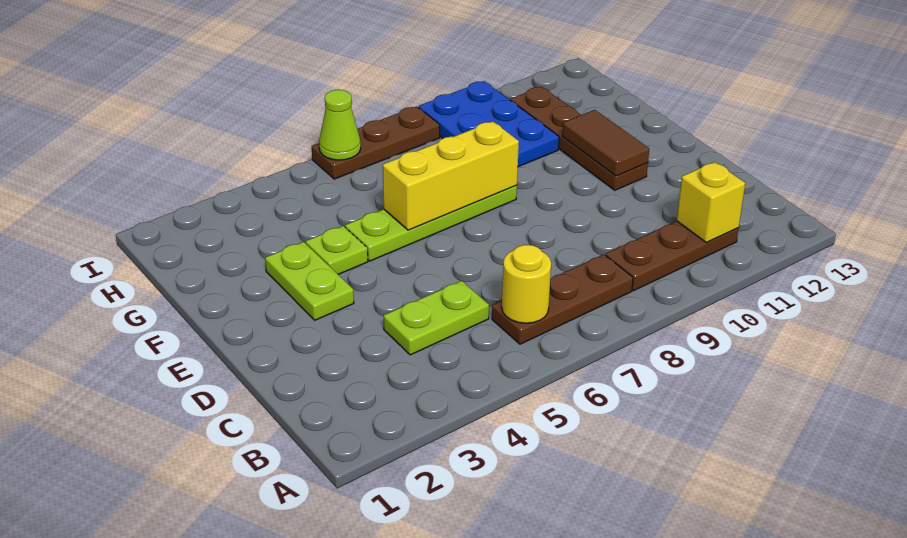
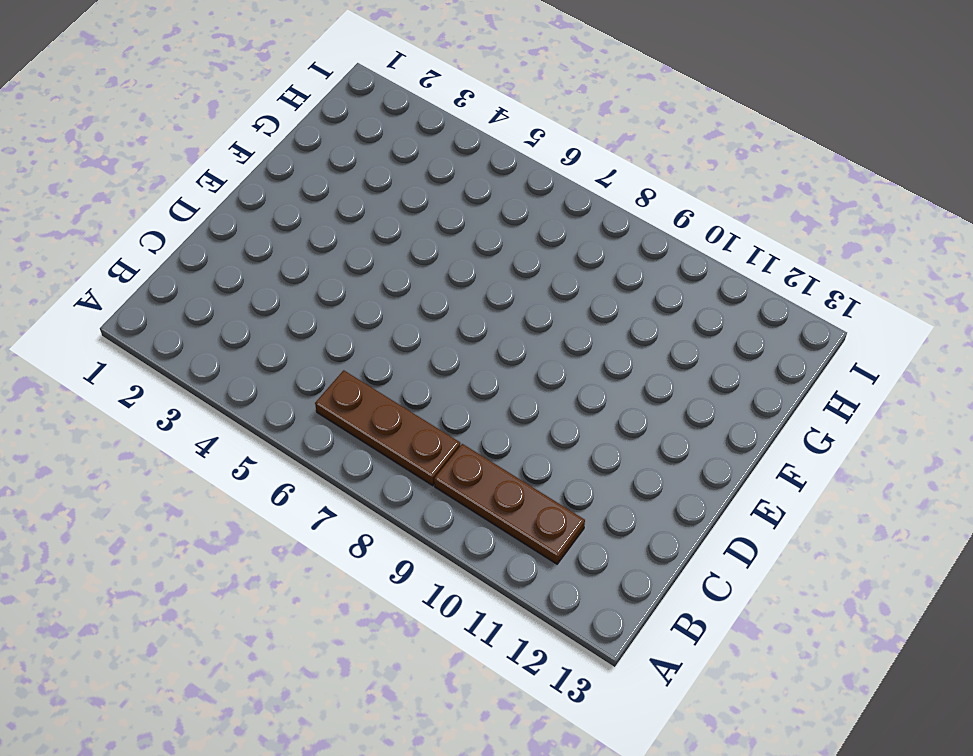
none -> lime 1x2 plate [383,281,489,355]
none -> lime 1x2 plate [265,242,354,320]
none -> brown 1x4 plate [510,87,648,190]

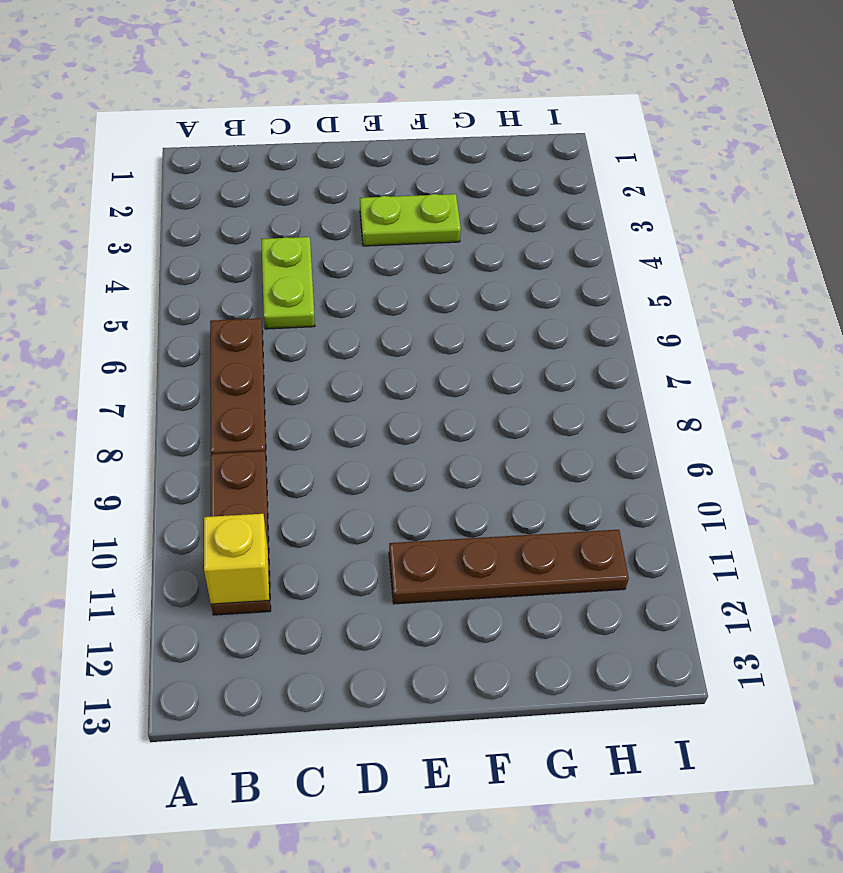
none -> lime 1x1 plate [306,226,368,274]
none -> lime 1x4 plate [345,185,517,261]
none -> blue 2x3 plate [419,81,559,167]

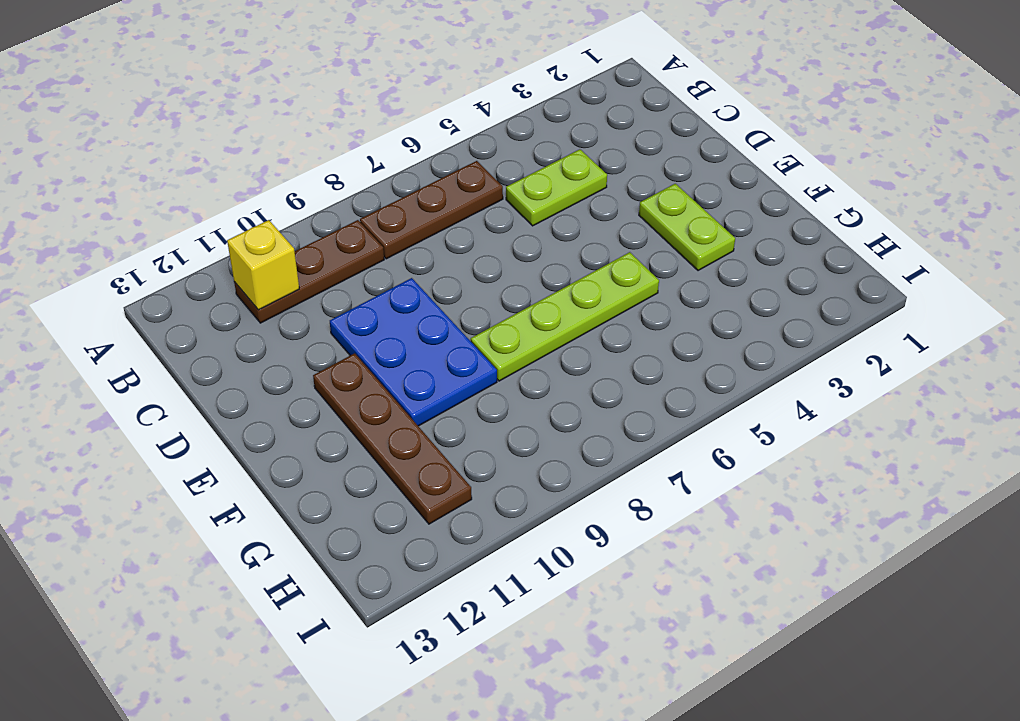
blue 2x3 plate [330,278,497,426] -> blue 2x3 plate moved to [419,81,559,167]
none -> lime 1x1 plate [306,226,368,274]
none -> brown 1x3 plate [312,106,440,179]
none -> yellow 1x1 round brick [502,245,551,323]

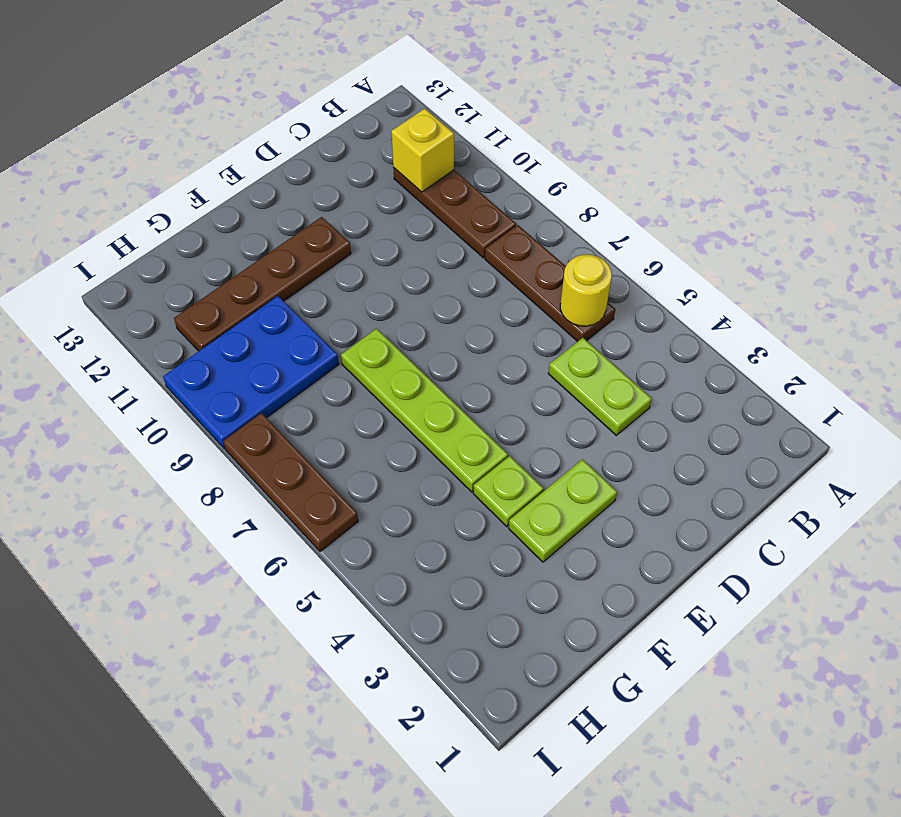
none -> brown 1x2 tile [562,110,649,176]
none -> yellow 1x3 brick [383,121,519,230]
none -> lime 1x1 cone [319,90,361,160]

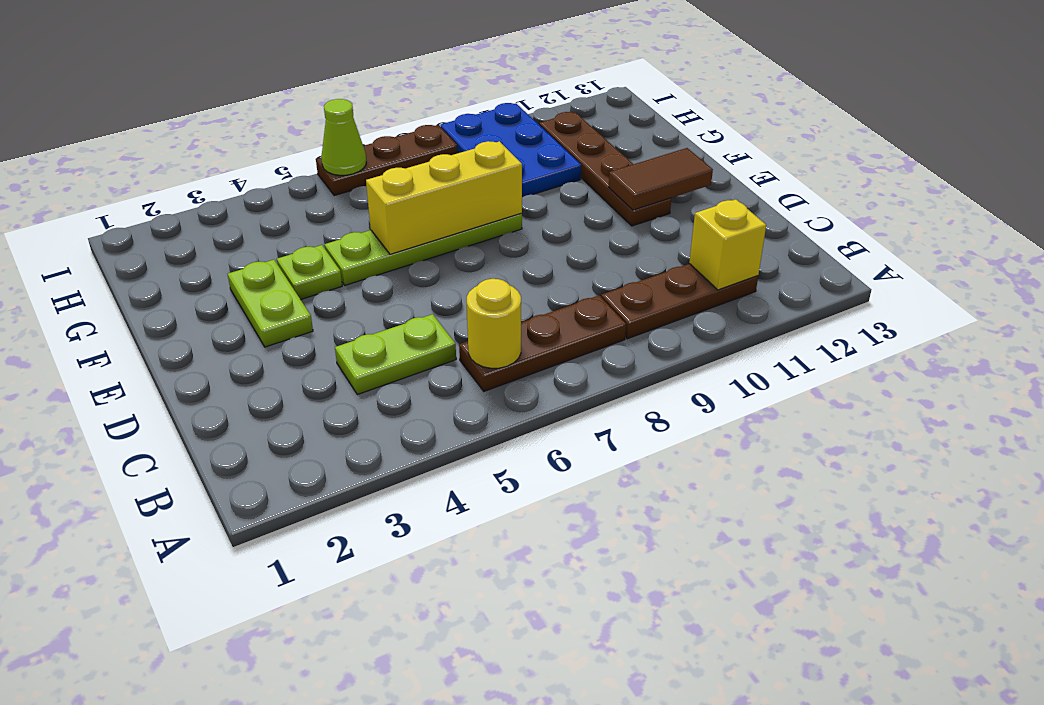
brown 1x2 tile [609,148,713,210] -> brown 1x2 tile turned to [562,110,649,176]

